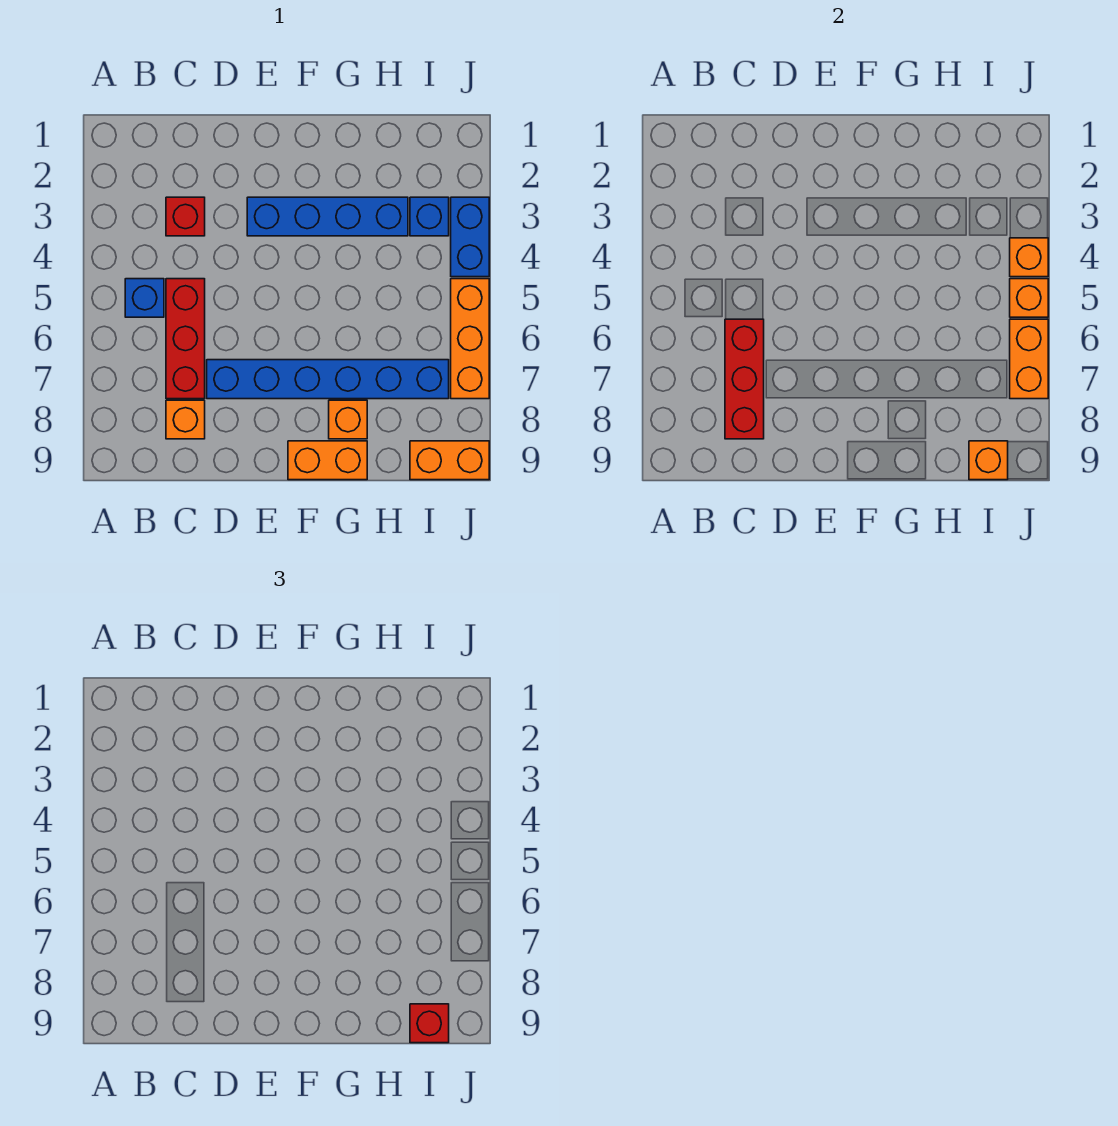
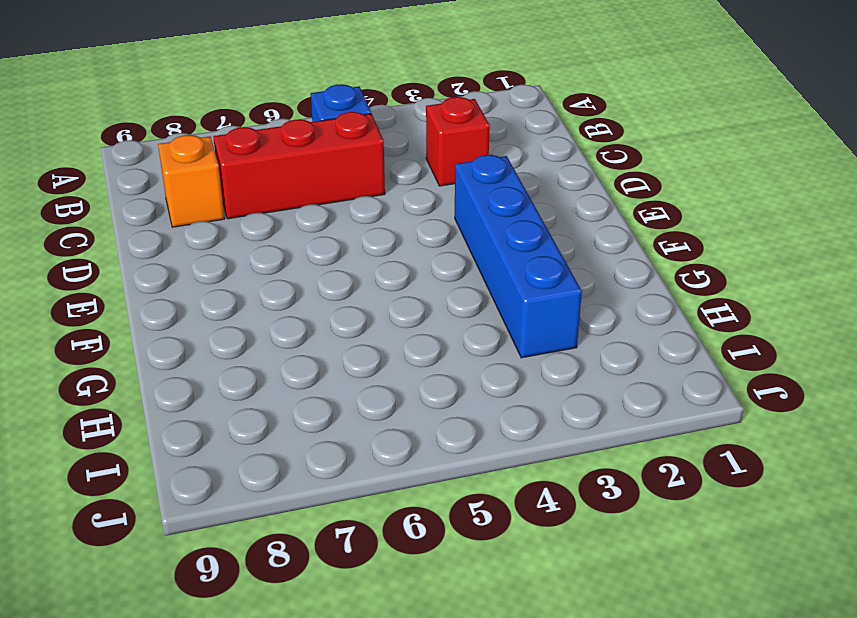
none -> blue 1x6 brick [207,360,449,399]
none -> orange 1x2 brick [288,441,367,480]
none -> orange 1x1 brick [329,400,367,439]

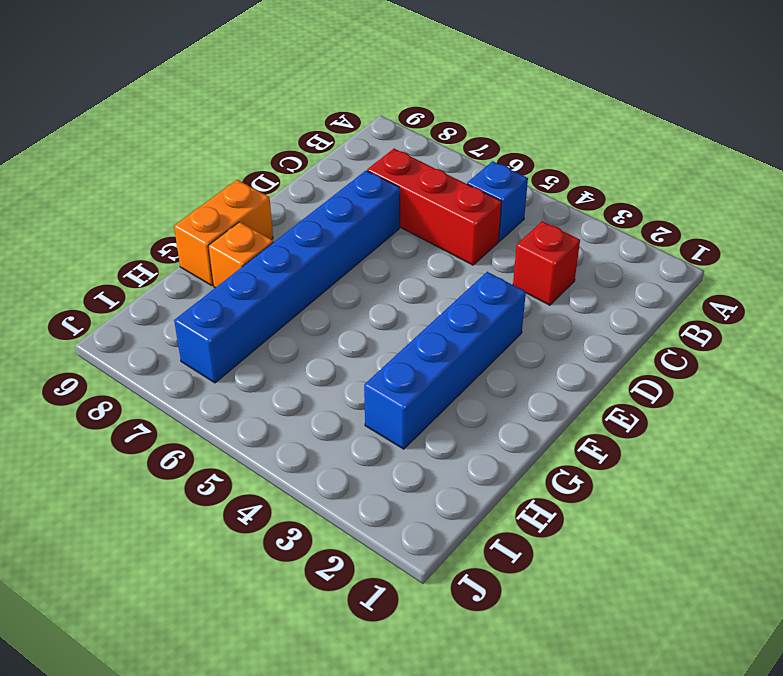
none -> orange 1x1 brick [166,400,205,439]
none -> blue 1x1 brick [410,197,449,236]
none -> orange 1x2 brick [410,441,489,480]

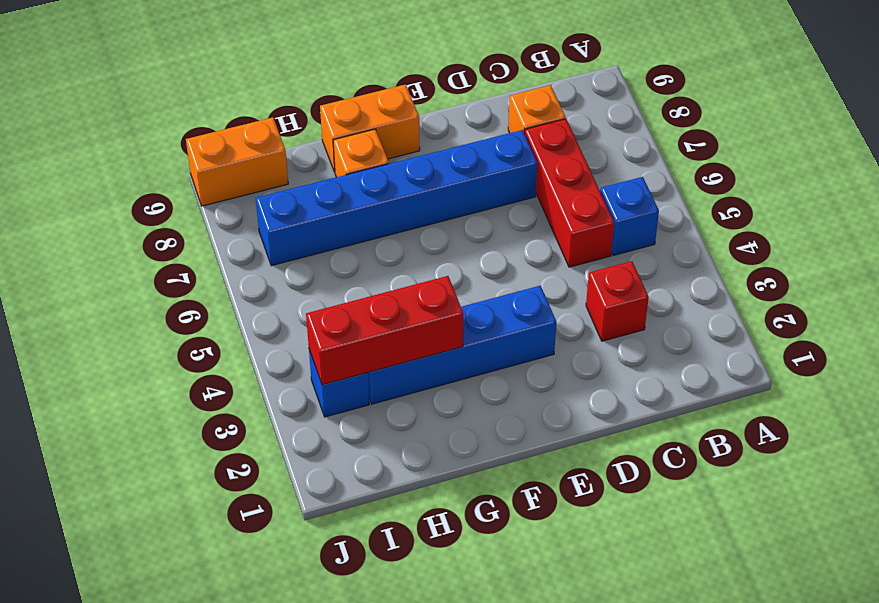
red 1x3 brick [306,276,463,385] -> red 1x3 brick turned to [725,319,764,439]
none -> blue 1x2 brick [451,197,489,277]
none -> orange 1x3 brick [451,279,489,399]
none -> orange 1x1 brick [969,441,1008,480]

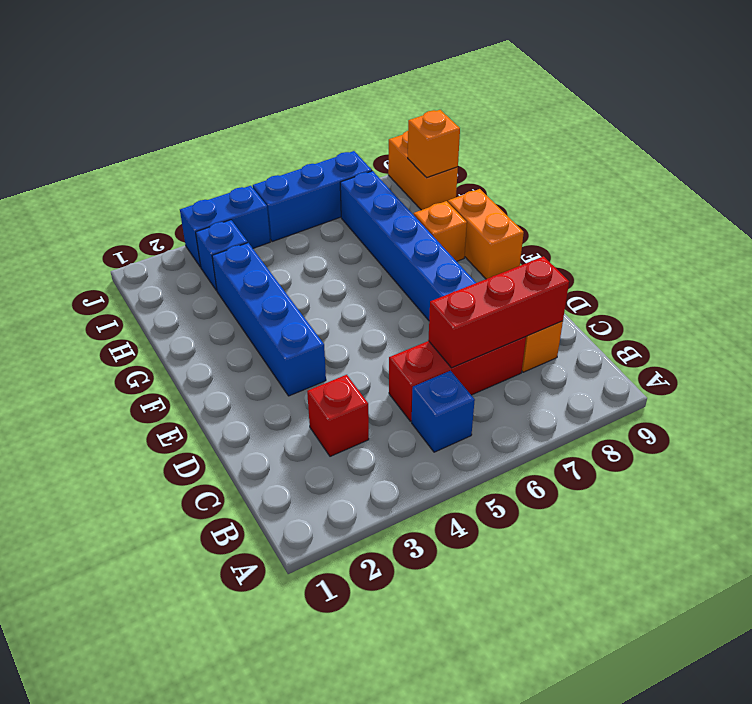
blue 1x3 brick [253,151,372,242] -> orange 1x3 brick [451,279,489,399]
none -> orange 1x1 brick [1010,238,1048,277]
none -> orange 1x1 brick [1010,279,1048,317]
none -> orange 1x2 brick [1010,319,1048,399]

